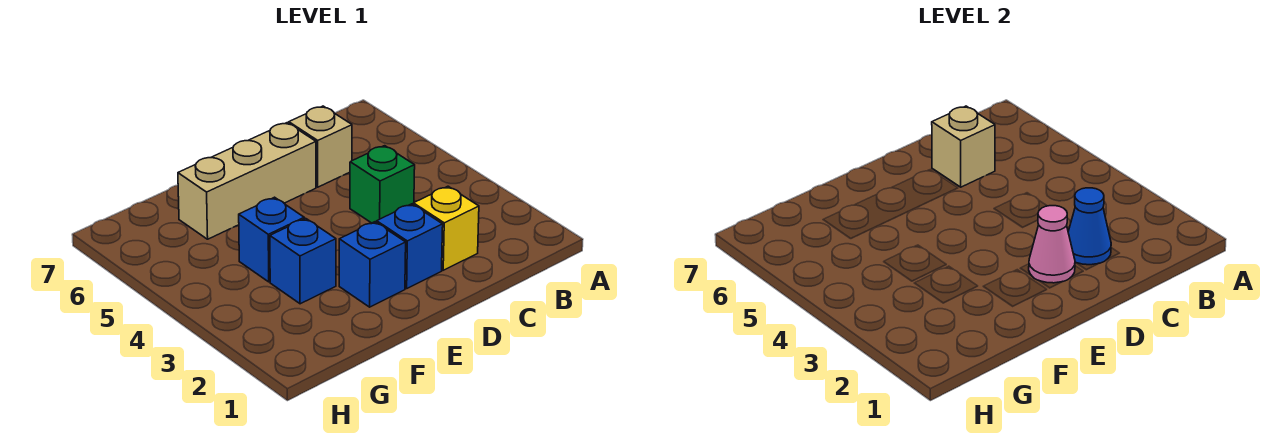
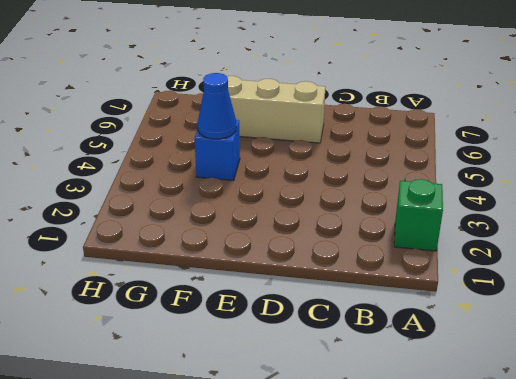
green 1x1 brick [394,179,443,251] -> green 1x1 brick moved to [350,146,415,223]
blue 1x1 cone [198,73,236,139] -> blue 1x1 cone moved to [1068,188,1111,265]
none -> yellow 1x1 brick [413,186,479,270]
none -> tan 1x1 brick [289,106,352,187]

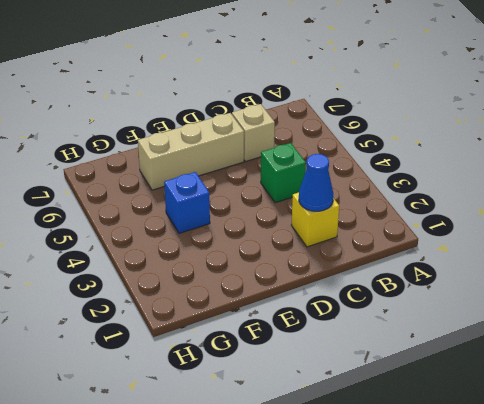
none -> blue 1x1 brick [377,204,443,289]
none -> blue 1x1 brick [339,222,406,307]

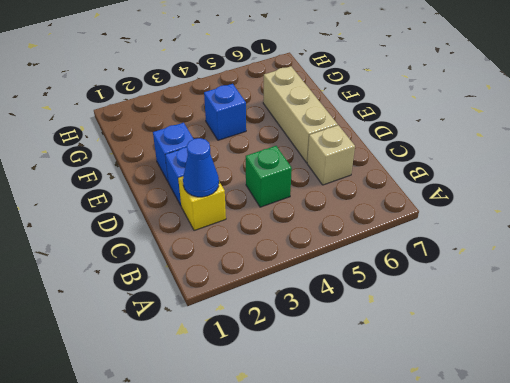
none -> blue 1x1 brick [270,218,336,304]
none -> tan 1x1 brick [932,106,995,187]

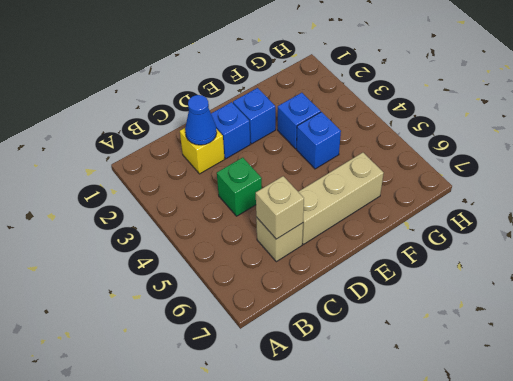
none -> pink 1x1 cone [1029,206,1075,283]

